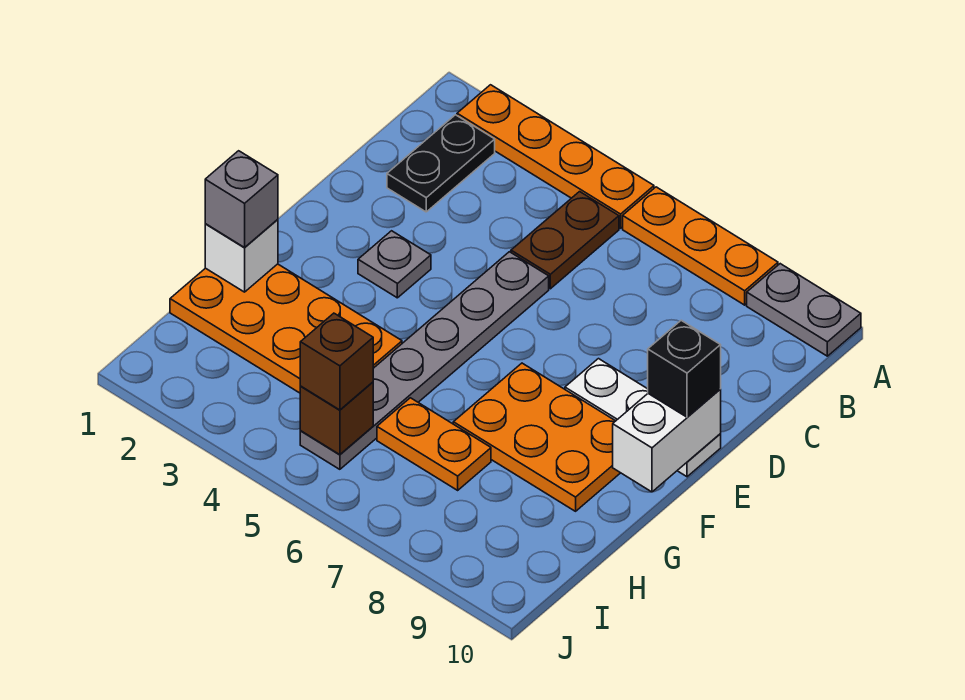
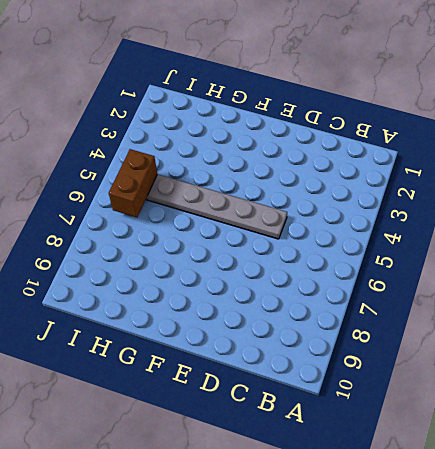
brown 1x2 brick [109,149,157,217] -> brown 1x1 brick [300,382,373,455]
none -> orange 1x4 plate [457,85,654,228]
none -> orange 1x3 plate [623,187,778,305]
none -> grey 1x2 plate [747,264,861,356]

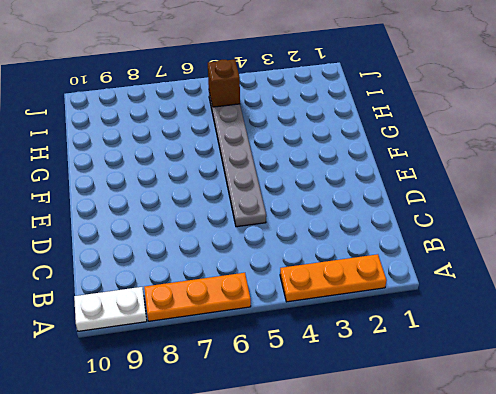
orange 1x3 plate [280,254,387,302] -> orange 1x4 plate [457,85,654,228]
white 1x2 plate [74,287,147,331] -> grey 1x2 plate [747,264,861,356]
none -> black 1x2 plate [387,115,495,212]
none -> brown 1x2 plate [511,192,619,289]
none -> grey 1x1 plate [358,231,431,298]

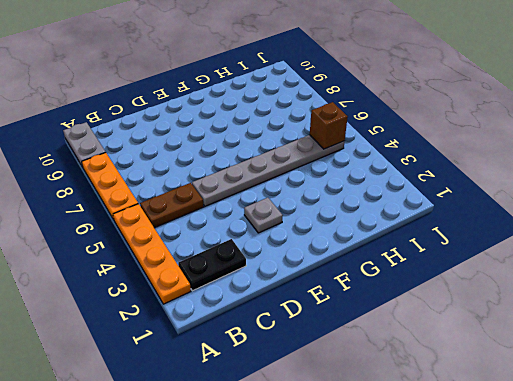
none -> white 1x3 plate [565,359,721,477]
none -> orange 2x3 plate [453,363,620,511]
none -> orange 2x4 plate [170,264,402,393]

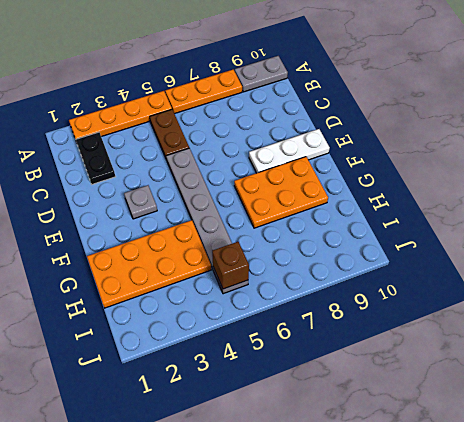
none -> orange 1x2 plate [377,398,491,490]
none -> white 1x2 brick [613,390,721,492]
none -> white 1x1 brick [205,219,278,292]

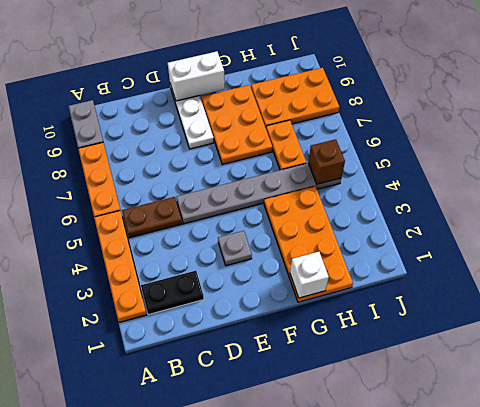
orange 2x3 plate [251,68,339,127] -> none
none -> black 1x1 brick [648,320,721,417]
none -> grey 1x1 brick [205,151,278,247]
none -> brown 1x1 brick [300,313,373,410]

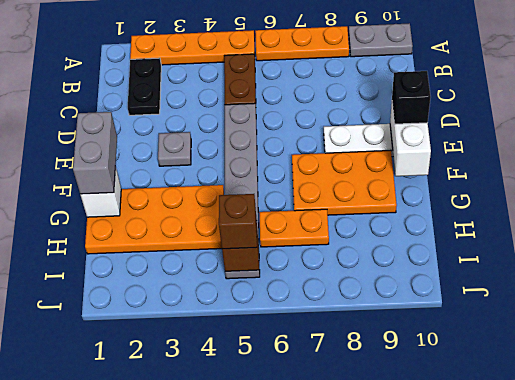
grey 1x2 brick [73,112,117,194] -> grey 1x1 brick [205,151,278,247]

